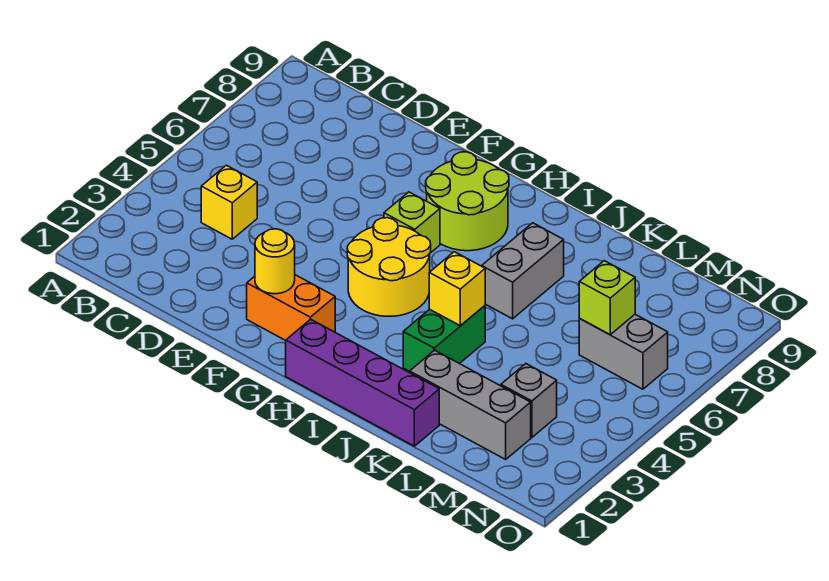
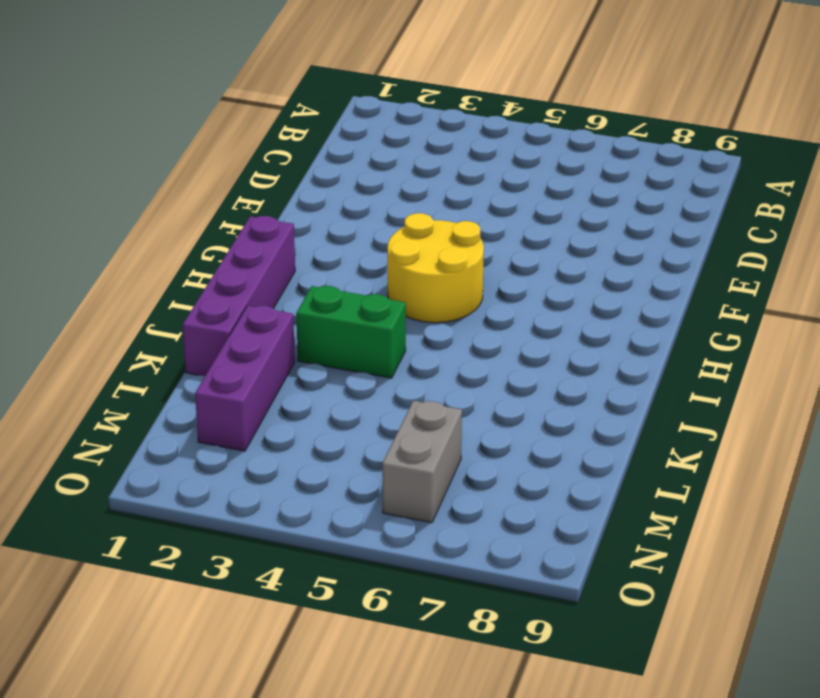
purple 1x3 brick [195,306,295,451] -> grey 1x3 brick [410,350,531,459]
none -> yellow 1x1 brick [201,165,257,239]
none -> orange 1x2 brick [247,275,335,341]
none -> lime 1x1 brick [384,192,440,253]

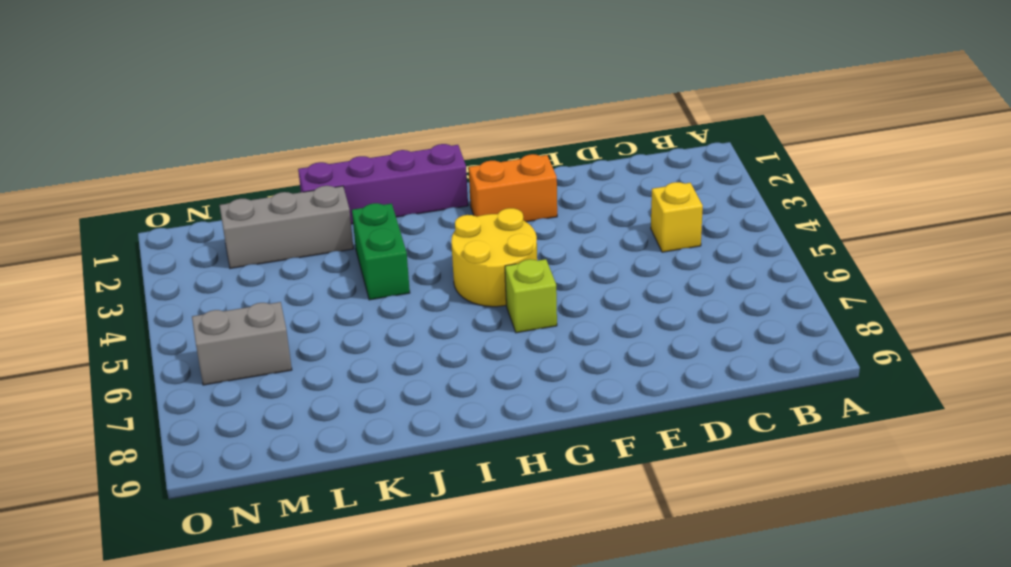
none -> lime 2x2 round brick [426,152,509,251]
none -> grey 1x2 brick [482,223,564,319]
none -> grey 1x1 brick [501,364,557,438]

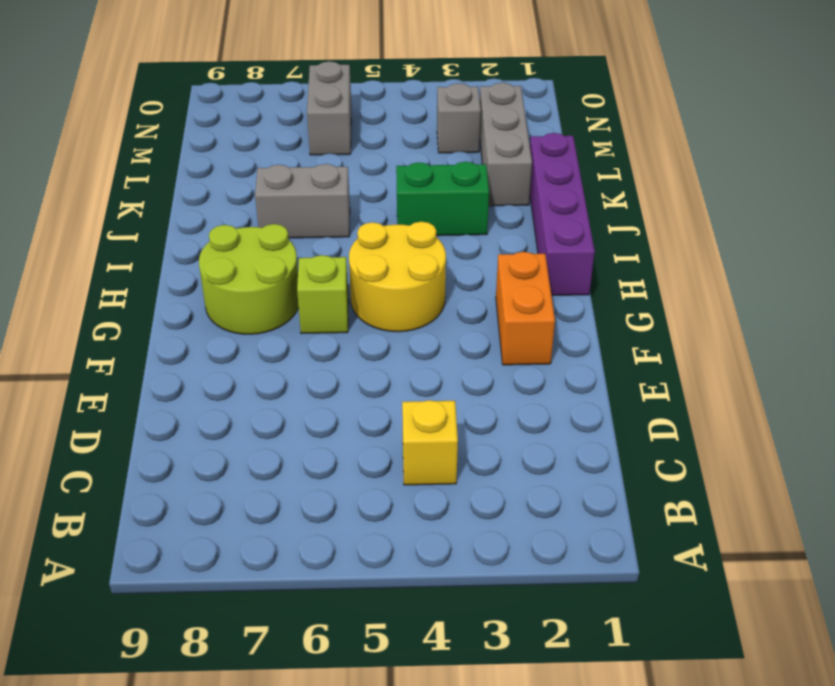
none -> yellow 1x1 round brick [255,229,295,294]
none -> yellow 1x1 brick [429,252,485,325]
none -> lime 1x1 brick [579,261,635,335]

